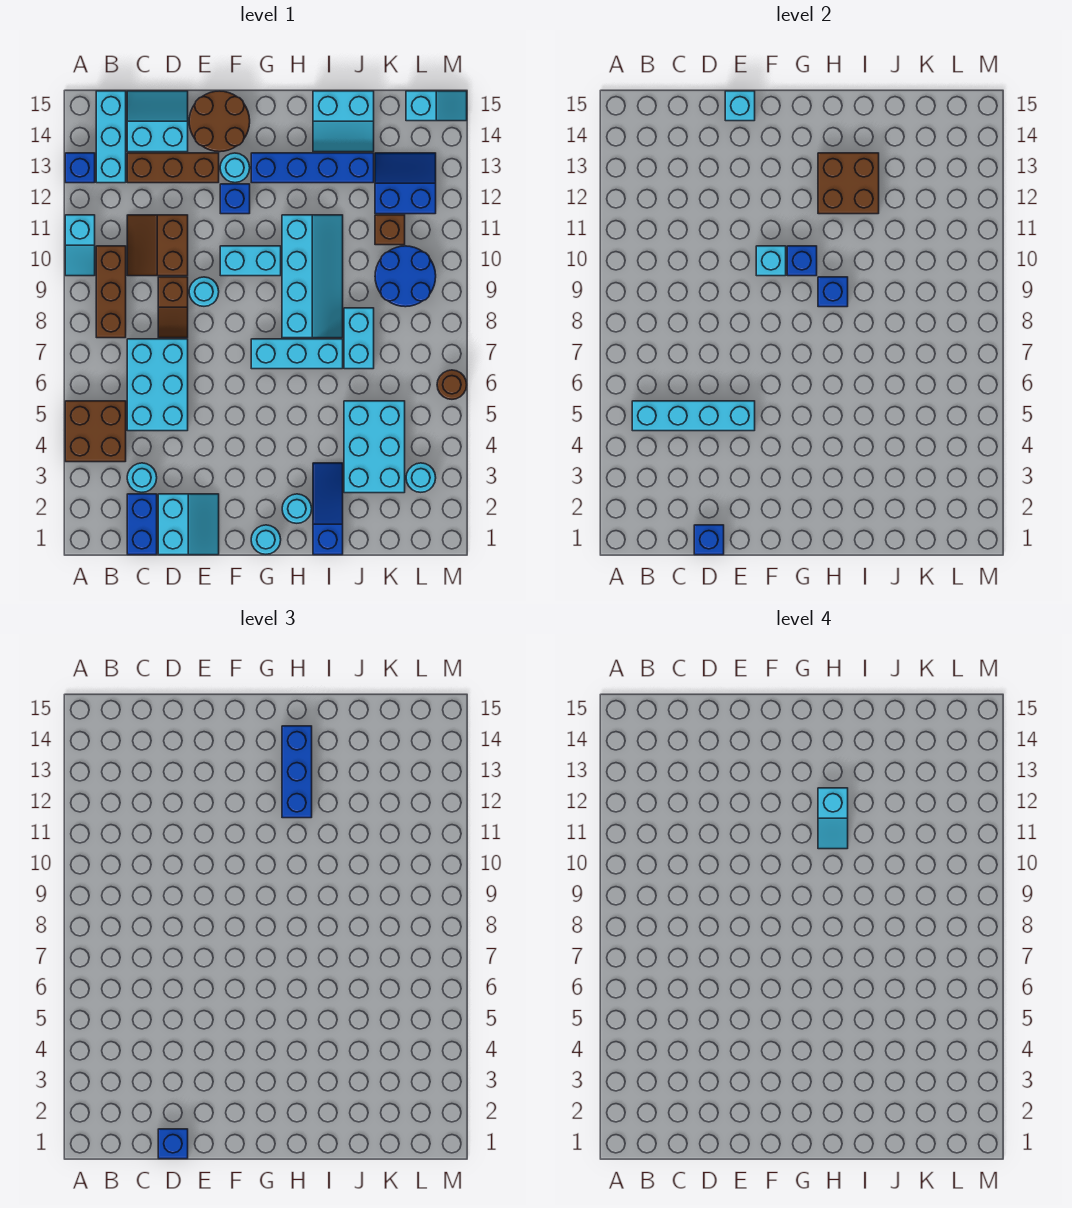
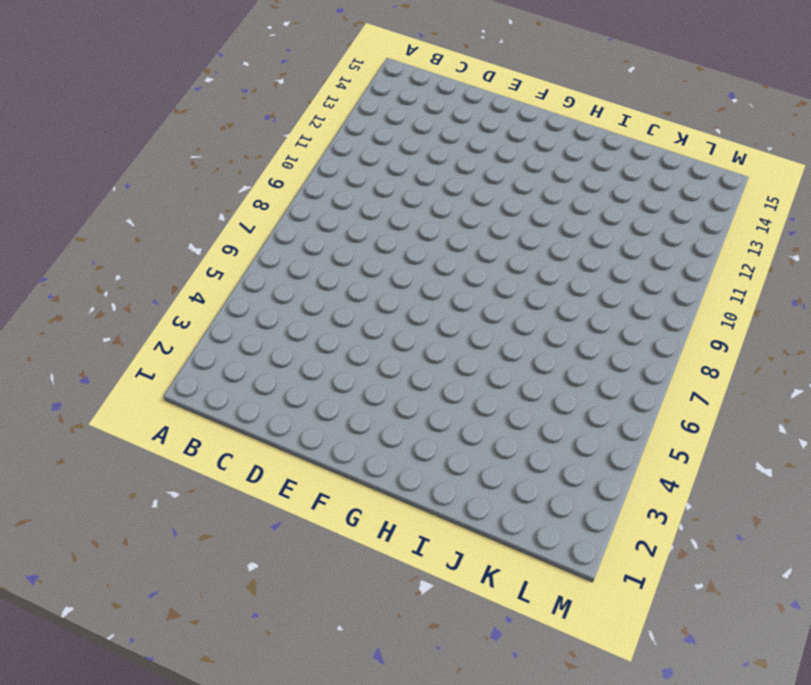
none -> brown 2x2 brick [65,401,126,462]
none -> cyan 1x2 slope [65,215,95,276]
none -> blue 1x1 brick [65,153,95,183]
none -> brown 1x3 brick [96,246,126,338]

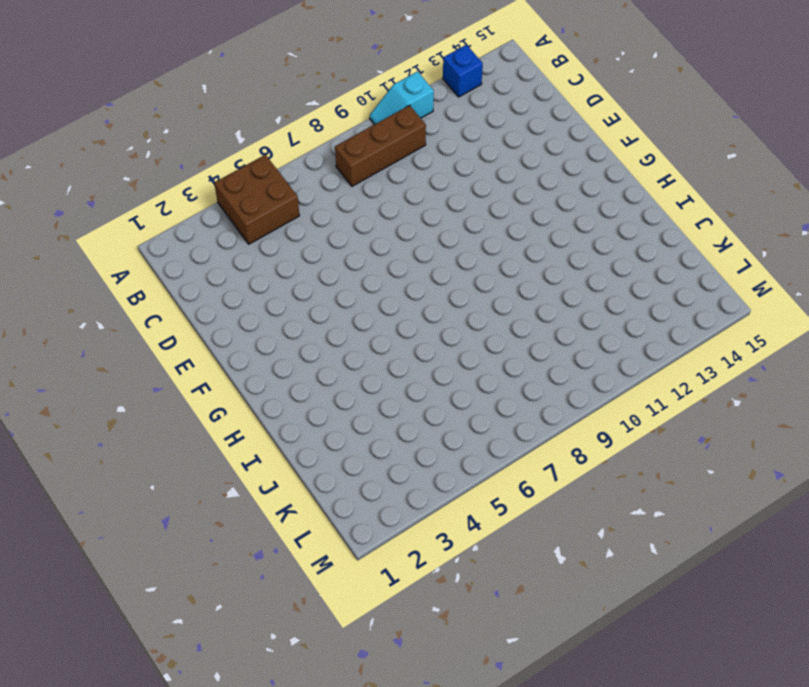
none -> cyan 1x3 brick [96,91,126,183]
none -> blue 1x2 brick [127,494,157,555]
none -> cyan 1x1 round brick [127,463,157,492]
none -> cyan 2x3 brick [127,339,188,431]

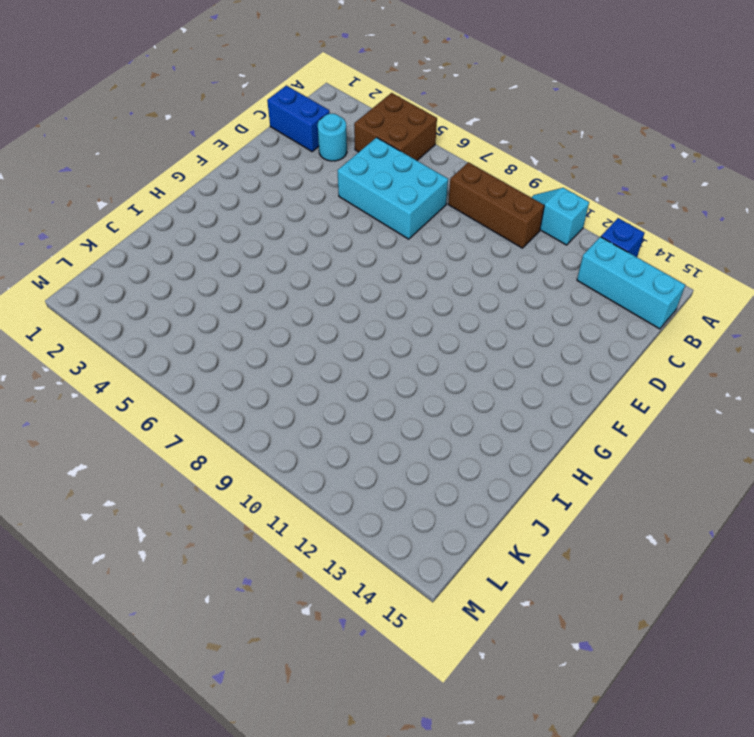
none -> brown 2x2 slope [127,215,188,276]
none -> brown 1x3 brick [127,153,219,183]
none -> cyan 2x2 slope [127,91,188,152]
none -> cyan 2x2 slope [158,494,219,555]

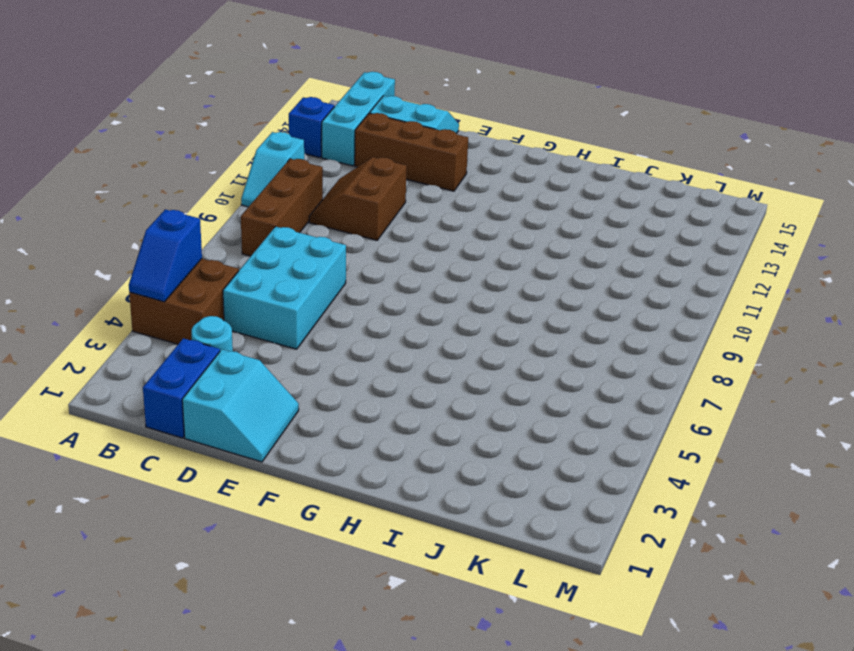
blue 1x2 slope [129,209,202,302] -> none
none -> brown 1x2 slope [158,277,188,338]
none -> cyan 1x1 round brick [189,277,219,306]
none -> brown 2x2 round brick [189,91,250,152]
none -> cyan 1x2 brick [220,246,281,276]

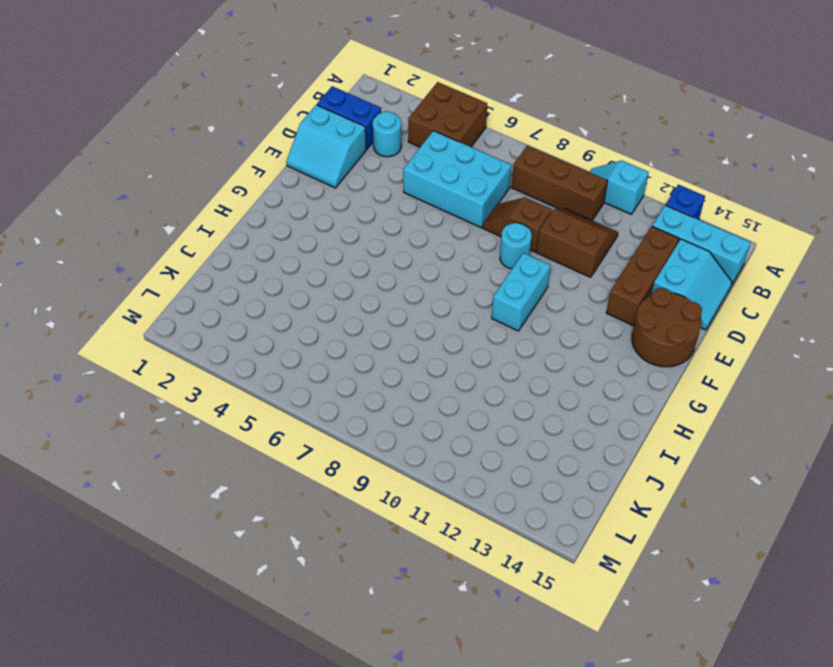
none -> blue 1x1 brick [220,184,250,214]
none -> cyan 1x1 round brick [220,153,250,183]
none -> cyan 1x1 round brick [251,525,281,554]
none -> cyan 1x3 brick [251,339,343,369]

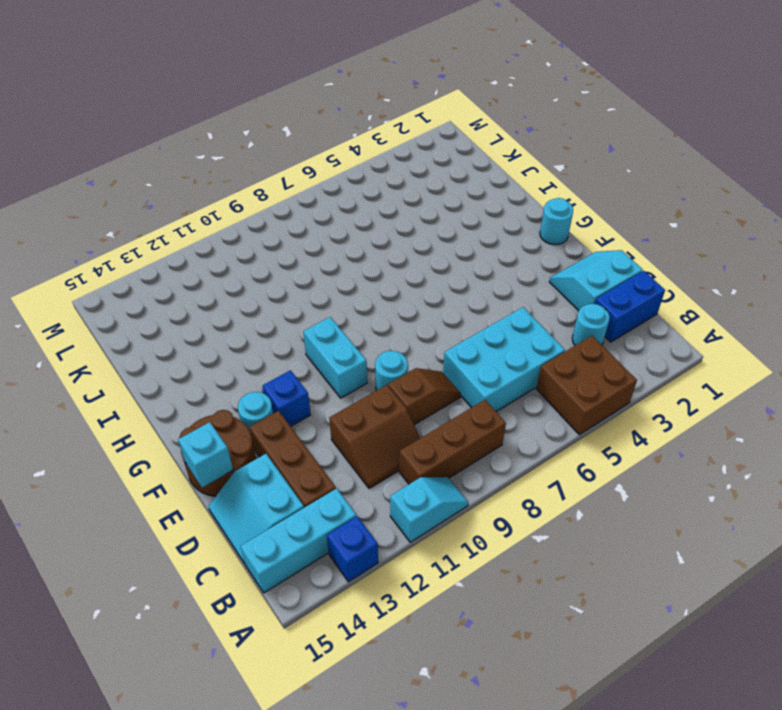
none -> cyan 1x3 brick [251,339,343,369]
none -> blue 1x4 brick [251,153,374,183]
none -> cyan 1x1 round brick [282,494,312,523]
none -> cyan 2x4 slope [282,215,343,338]

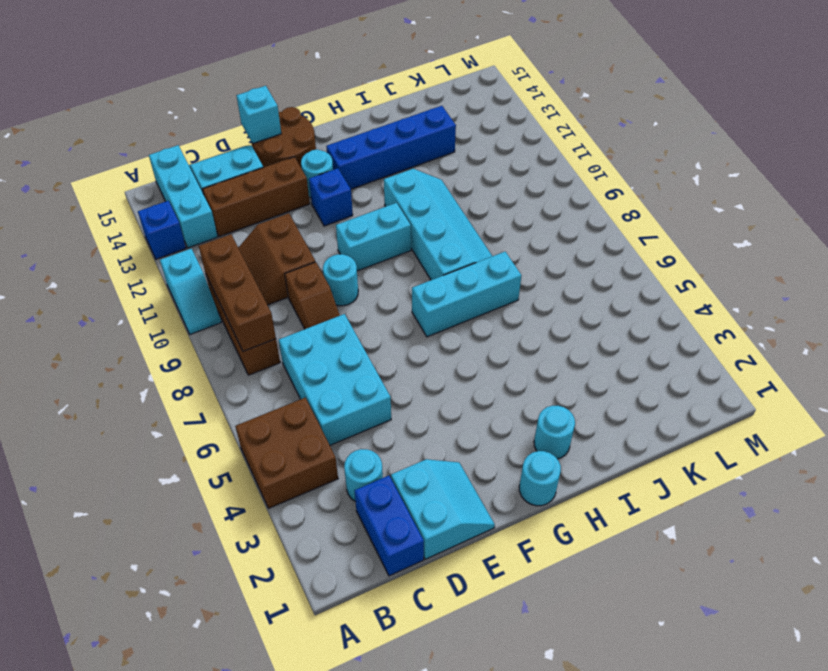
brown 1x3 brick [199,234,276,351] -> none
none -> blue 1x3 slope [313,463,343,555]
none -> cyan 2x2 slope [313,91,374,152]
none -> cyan 2x3 brick [344,401,405,493]
none -> cyan 1x2 brick [344,308,374,369]

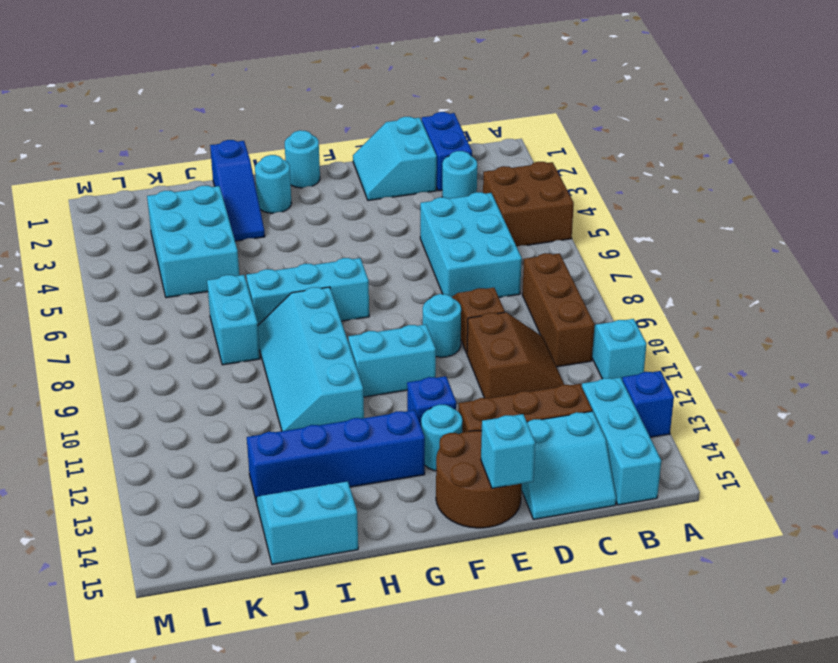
none -> blue 2x2 round brick [375,246,436,307]
none -> brown 1x1 brick [375,215,405,245]
none -> blue 2x2 slope [375,153,436,214]
none -> cyan 1x1 round brick [406,463,436,492]

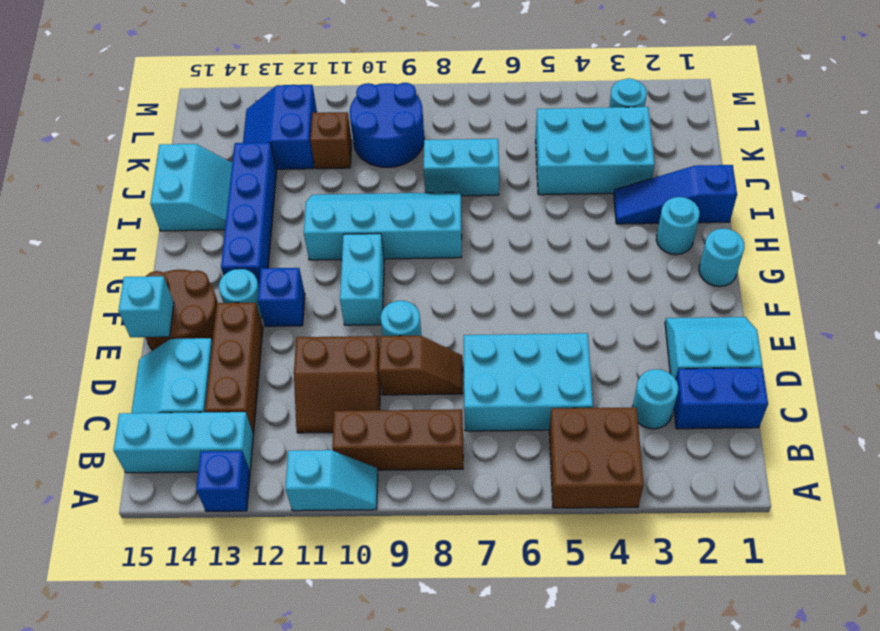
none -> cyan 1x3 brick [251,339,343,369]
none -> cyan 1x2 slope [406,91,467,121]
none -> brown 1x1 round brick [437,370,467,399]
none -> cyan 1x4 brick [632,401,755,431]

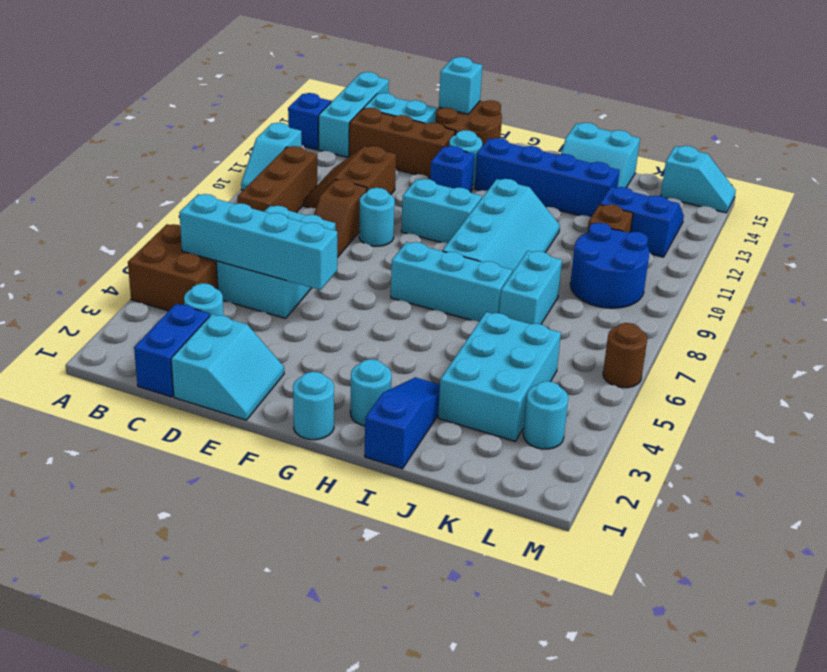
none -> blue 1x1 brick [694,525,724,555]
none -> cyan 1x1 brick [756,246,786,276]
none -> blue 1x1 brick [787,246,817,276]
none -> blue 1x1 brick [818,277,848,307]

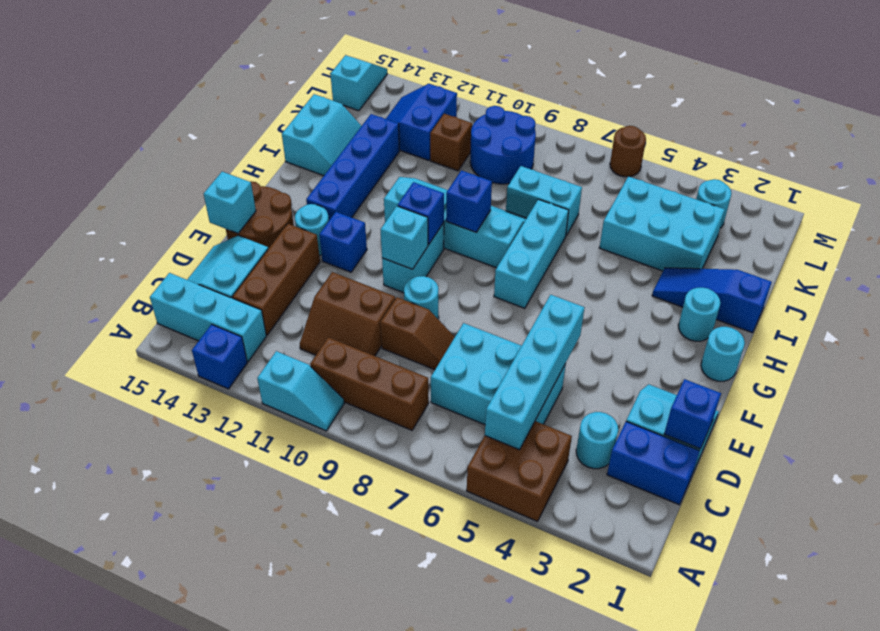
none -> brown 2x2 brick [818,153,879,214]
none -> blue 1x1 brick [158,1129,188,1159]
none -> blue 1x3 brick [282,726,312,818]
none -> cyan 1x2 slope [818,788,848,849]

